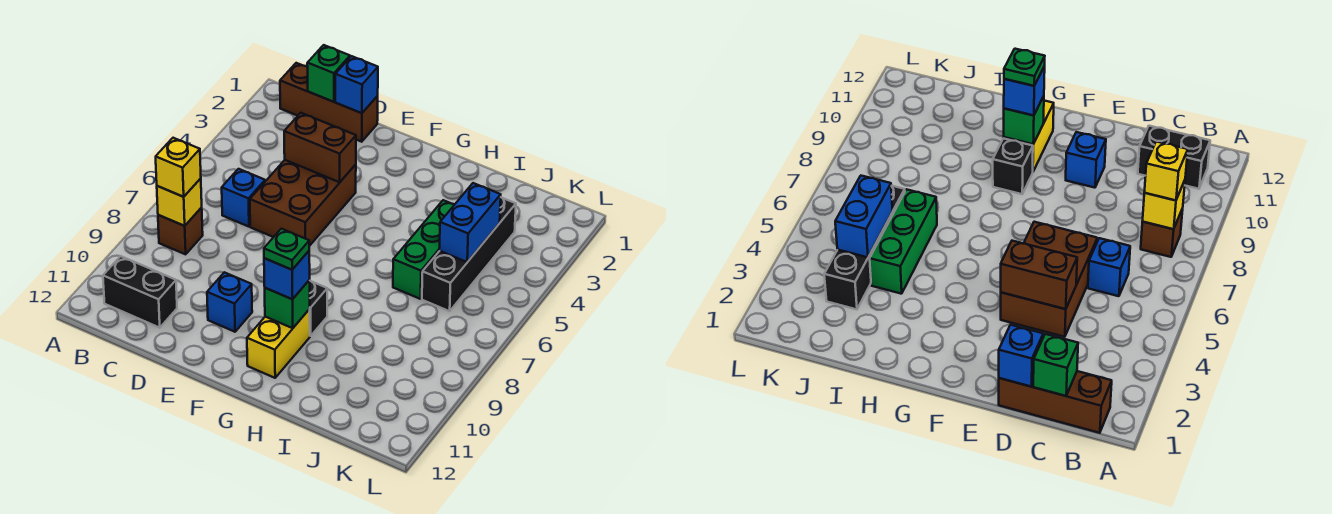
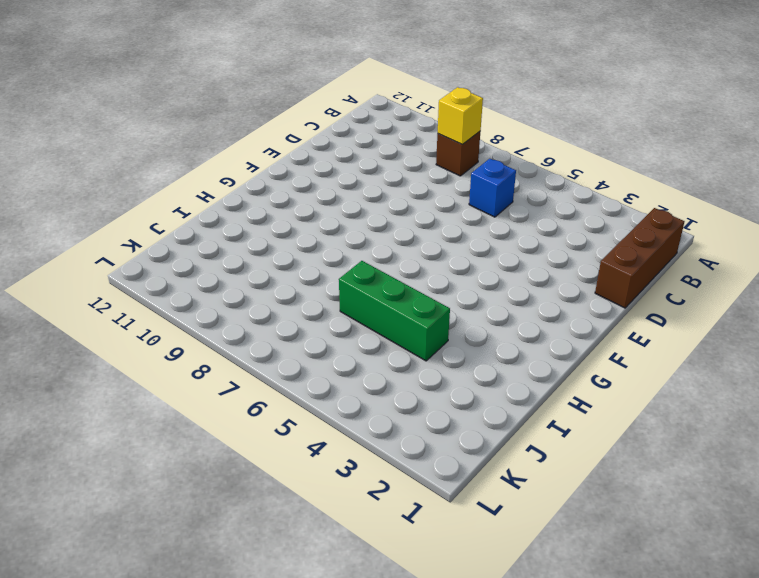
none -> black 1x2 brick [103,256,177,328]
none -> brown 2x3 brick [250,160,356,246]
none -> blue 1x1 brick [207,272,252,332]

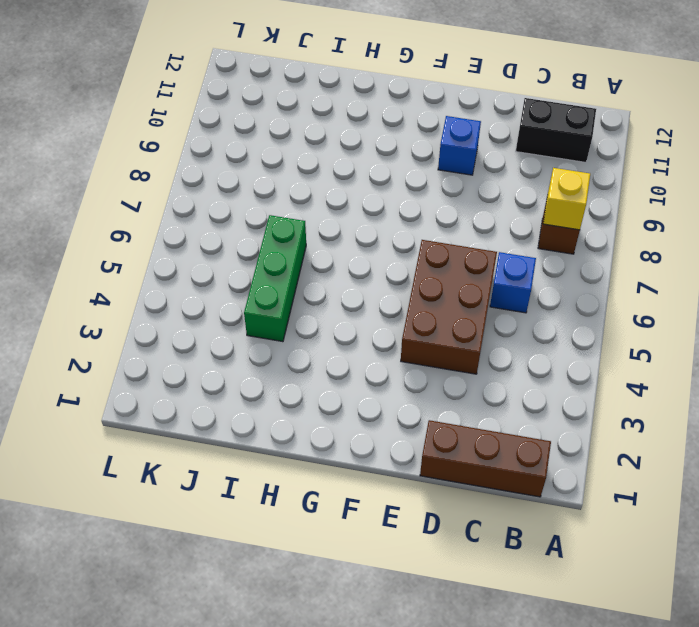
none -> black 1x1 brick [310,281,327,336]
none -> yellow 1x2 brick [247,309,310,378]
none -> black 1x4 brick [422,198,516,311]

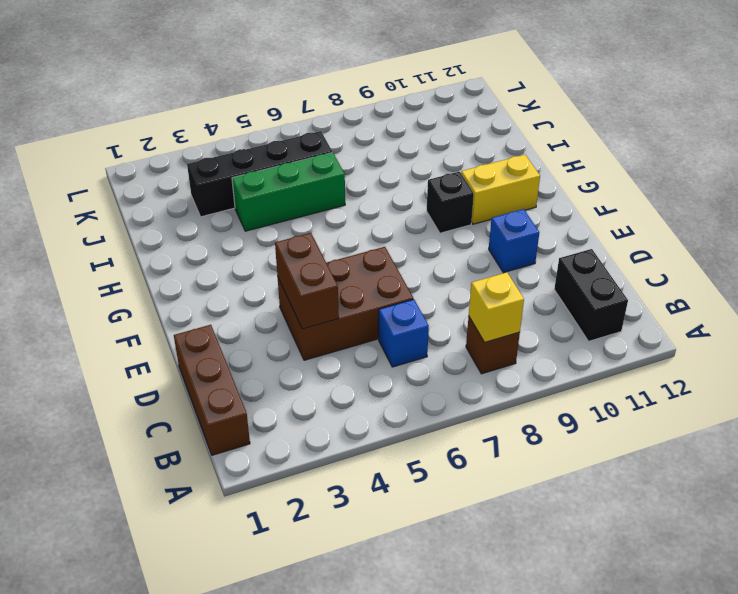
none -> green 1x1 brick [307,45,350,102]
none -> blue 1x1 brick [335,56,378,113]
none -> green 1x1 brick [265,280,310,328]

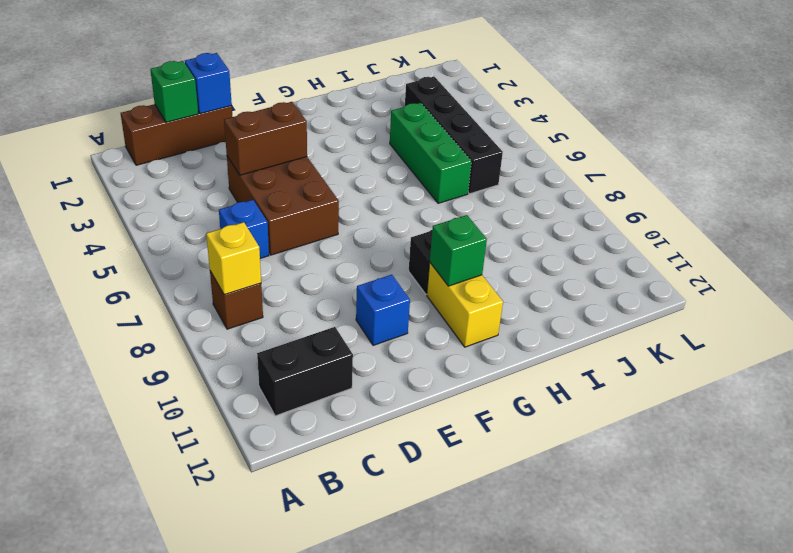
none -> blue 1x2 brick [439,183,501,262]
none -> yellow 1x1 brick [156,138,201,197]
none -> blue 1x1 brick [264,251,310,299]

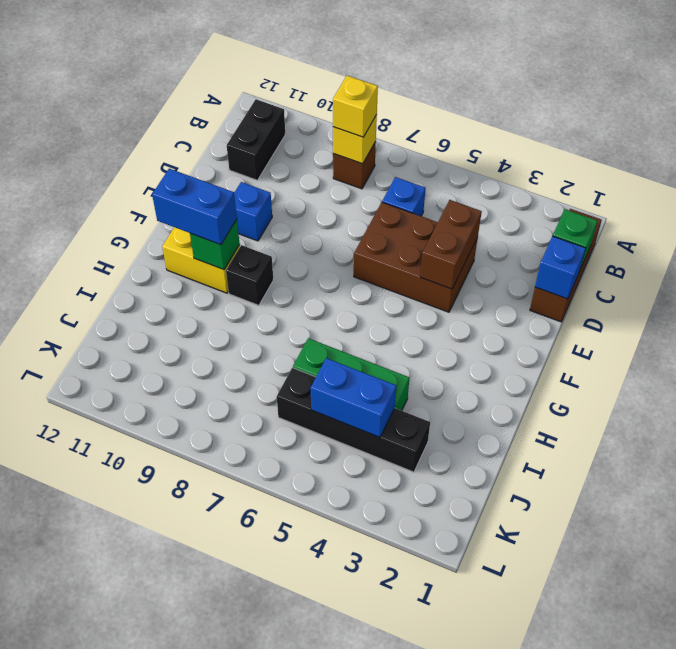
blue 1x2 brick [152,169,237,245] -> blue 1x1 brick [264,251,310,299]
none -> green 1x1 plate [264,229,309,270]

